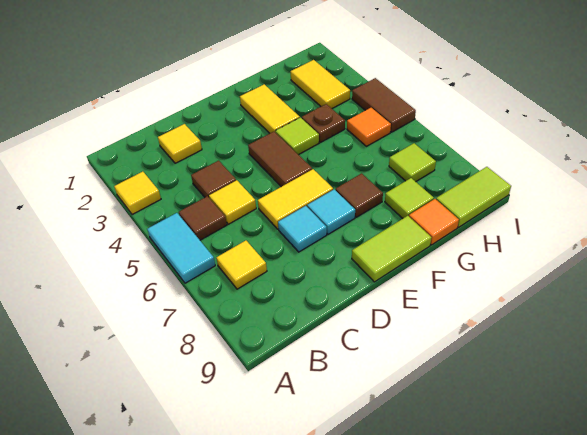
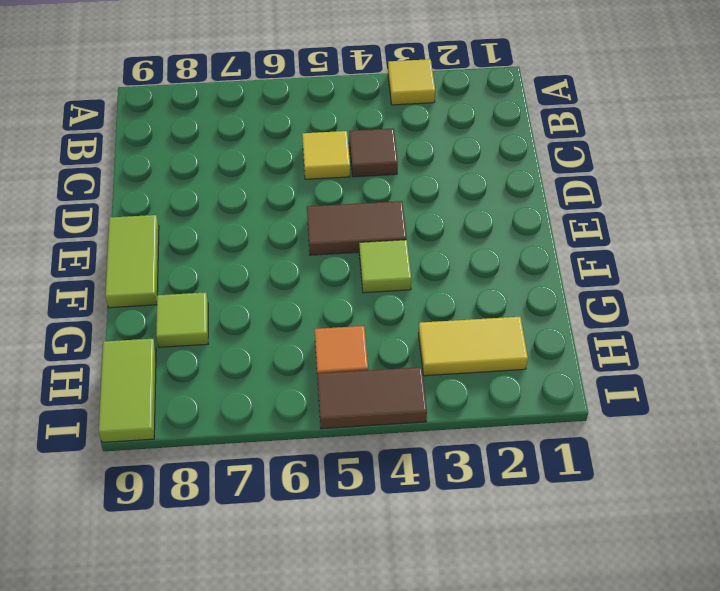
none -> cyan 1x2 tile [147,213,215,283]
none -> brown 1x1 tile [179,196,227,240]
none -> yellow 1x1 tile [216,241,267,289]

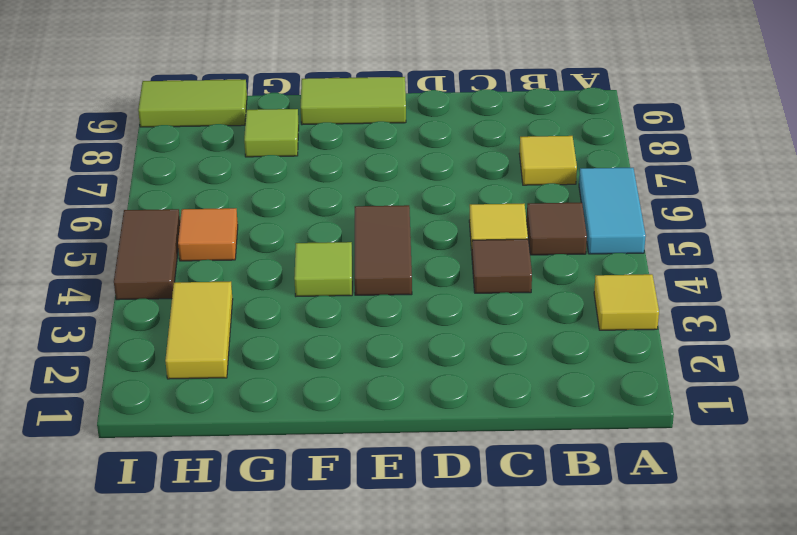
none -> yellow 1x1 tile [158,124,202,163]
none -> yellow 1x2 tile [258,169,333,229]
none -> cyan 1x1 tile [278,206,327,252]

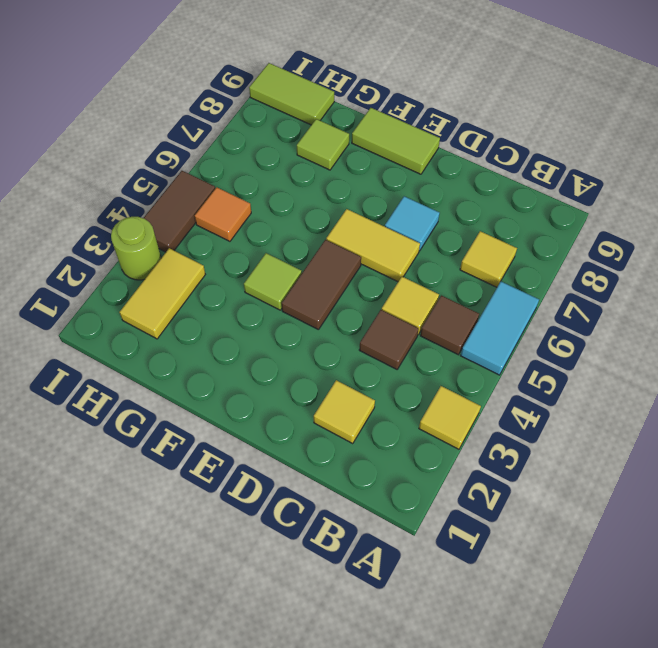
lime 1x1 round brick [111,217,161,280] -> none
none -> cyan 1x1 tile [307,189,355,234]
none -> yellow 1x2 tile [240,84,300,133]
none -> brown 1x1 tile [336,173,383,217]

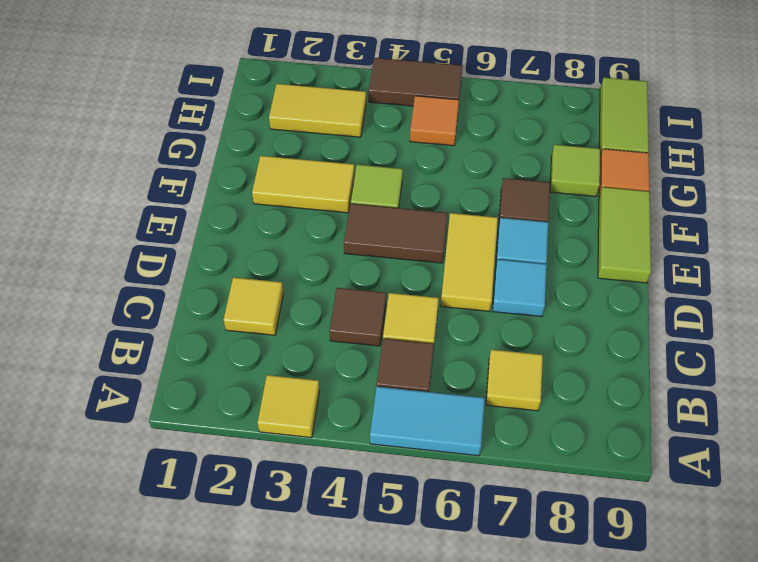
none -> brown 1x1 plate [302,104,345,142]
none -> lime 1x1 tile [389,143,436,182]

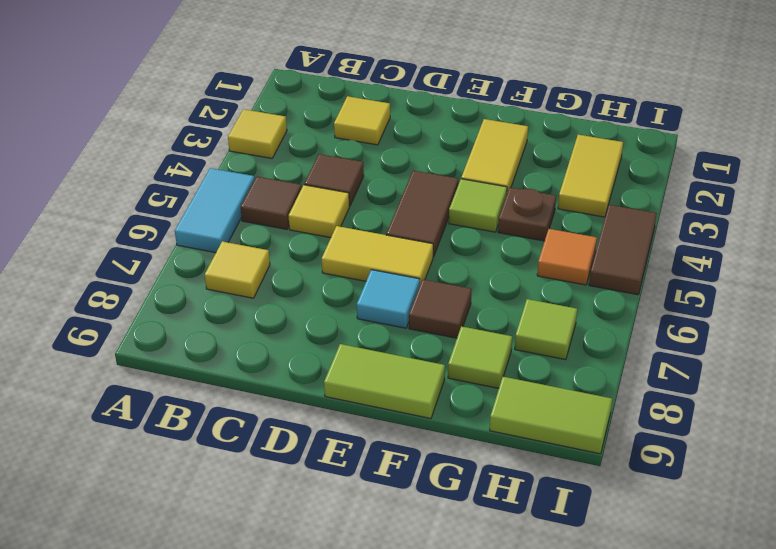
none -> cyan 1x1 tile [278,206,327,252]
none -> orange 1x1 tile [409,199,459,245]

